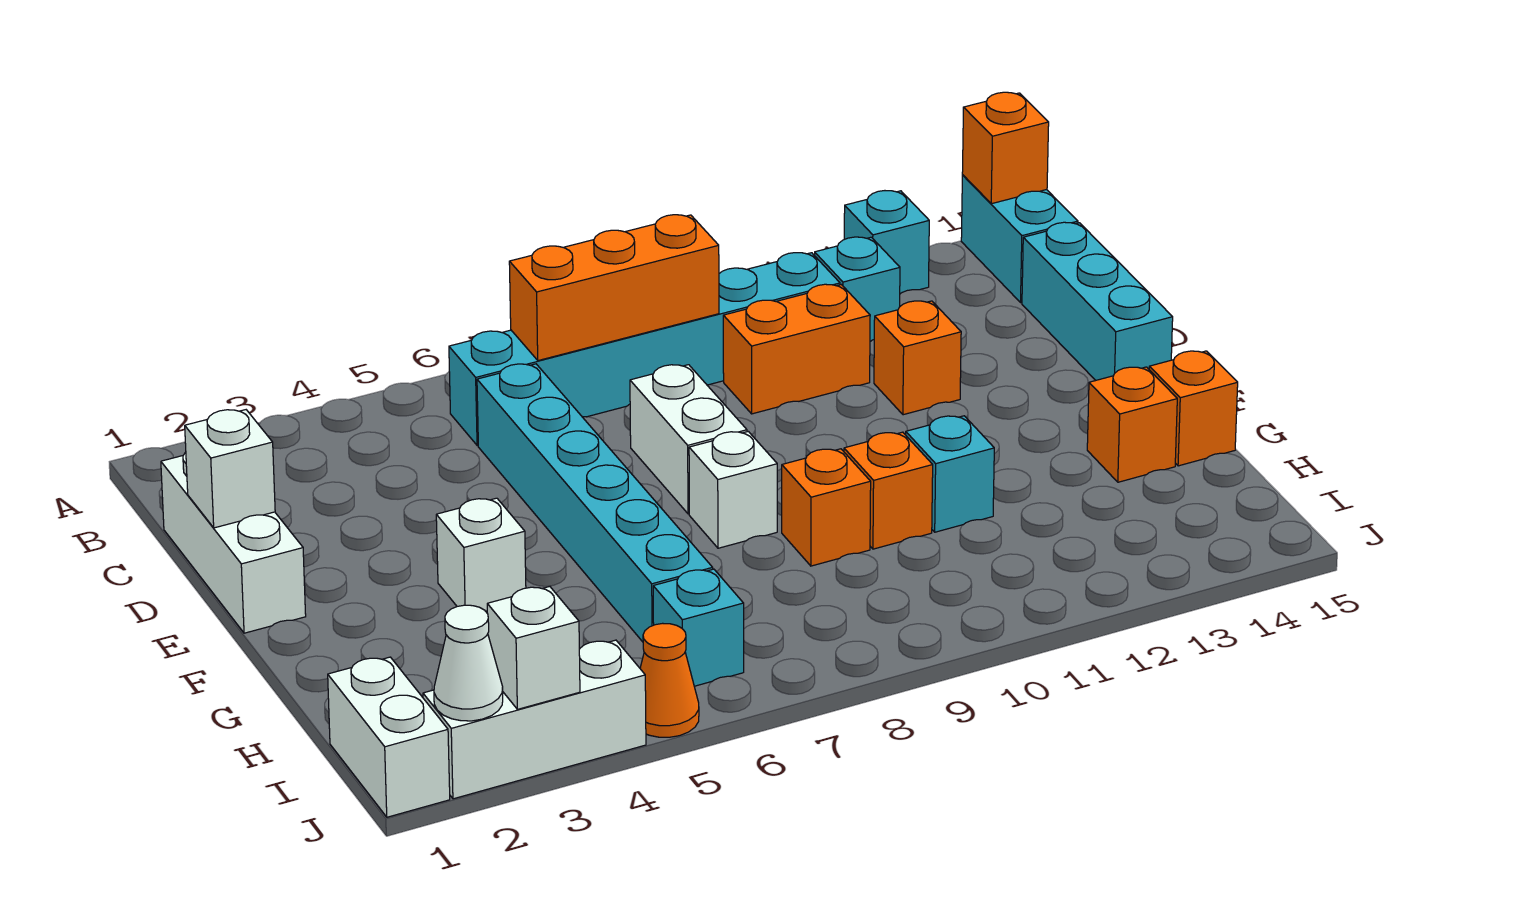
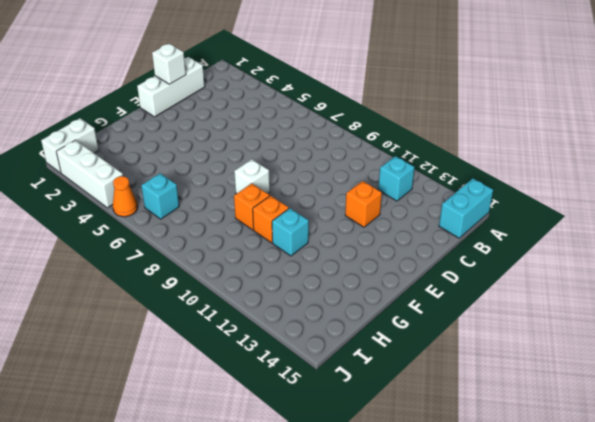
none -> cyan 1x1 brick [844,191,929,294]
none -> cyan 1x6 brick [449,253,840,446]
none -> cyan 1x6 brick [477,364,713,642]

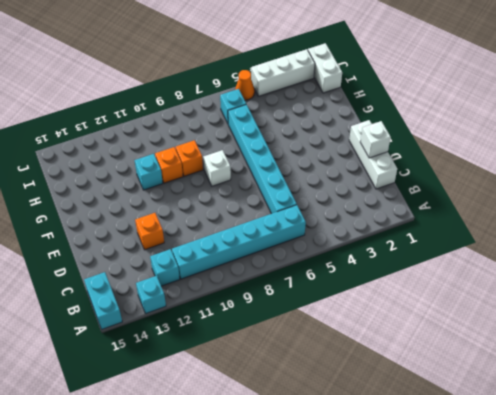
none -> orange 1x2 brick [723,284,870,414]
none -> cyan 1x3 brick [1022,222,1173,380]
none -> white 1x2 brick [630,365,747,514]

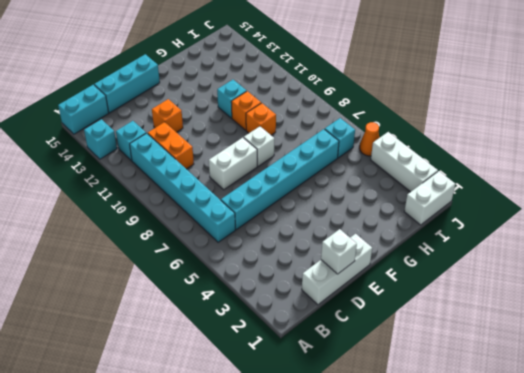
none -> white 1x1 brick [436,498,526,611]
none -> orange 1x1 brick [1087,367,1177,482]
none -> orange 1x1 brick [1149,351,1238,466]

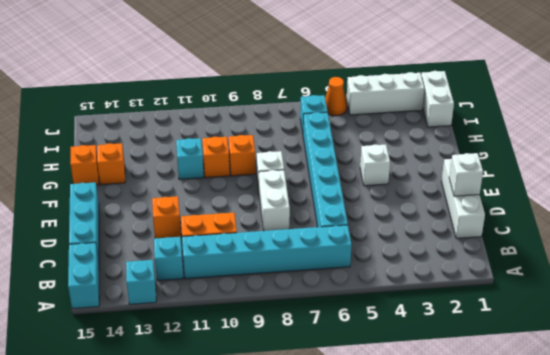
none -> orange 1x1 brick [962,92,1049,204]
none -> orange 1x3 brick [509,215,719,361]
none -> white 1x1 cone [434,605,503,721]

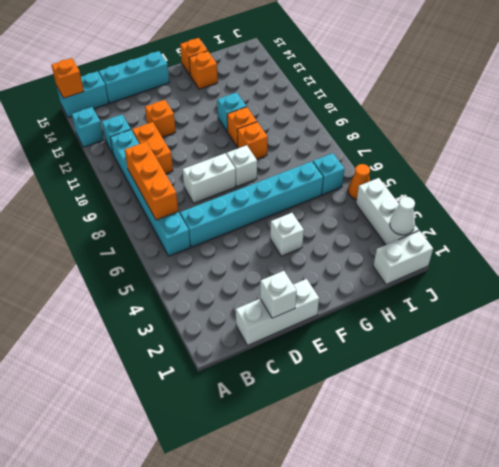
none -> white 1x1 brick [487,587,580,709]

